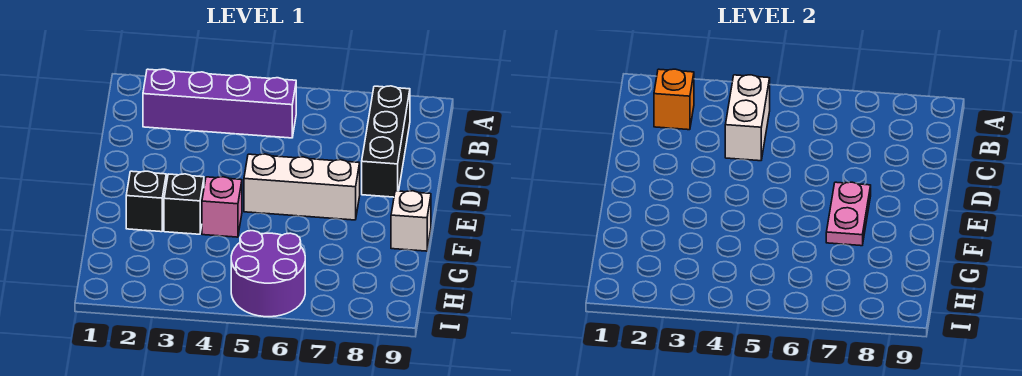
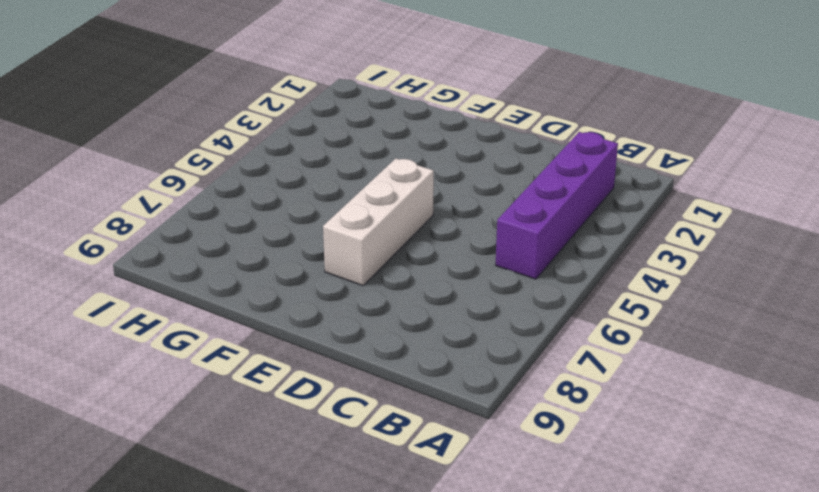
none -> black 1x3 brick [362,86,410,197]
none -> black 1x1 brick [126,171,166,232]

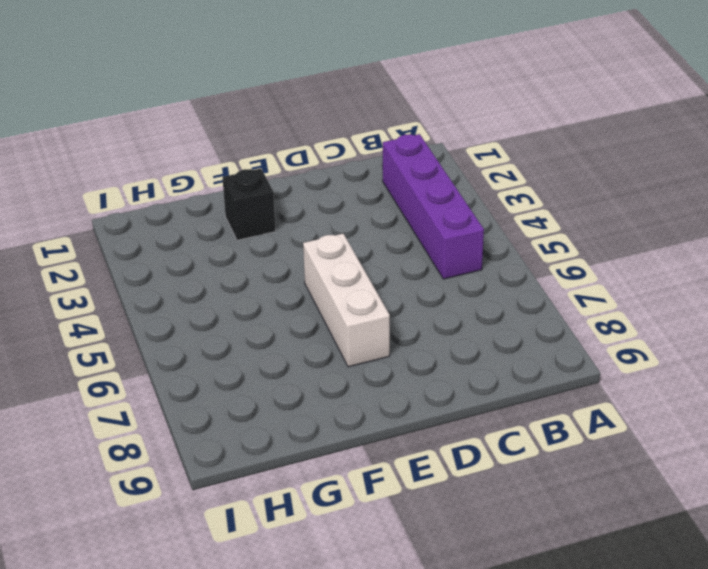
none -> black 1x3 brick [362,86,410,197]
none -> black 1x1 brick [164,174,204,234]

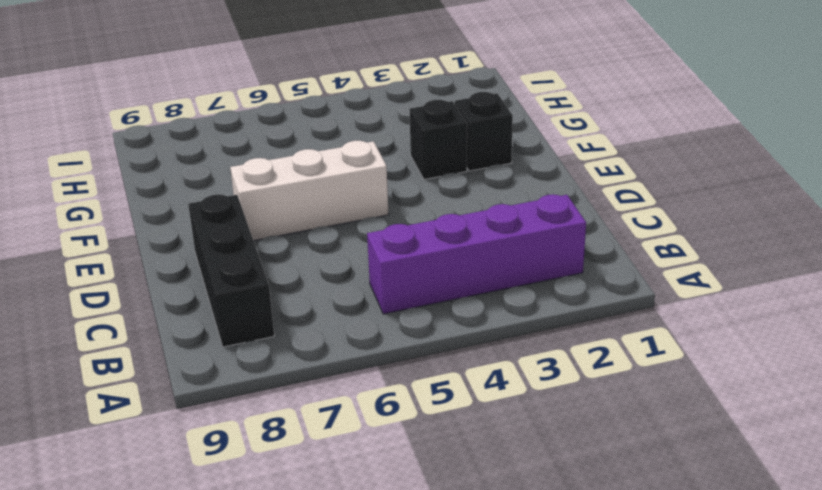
none -> pink 1x1 brick [202,177,242,237]
none -> white 1x1 brick [391,191,431,251]

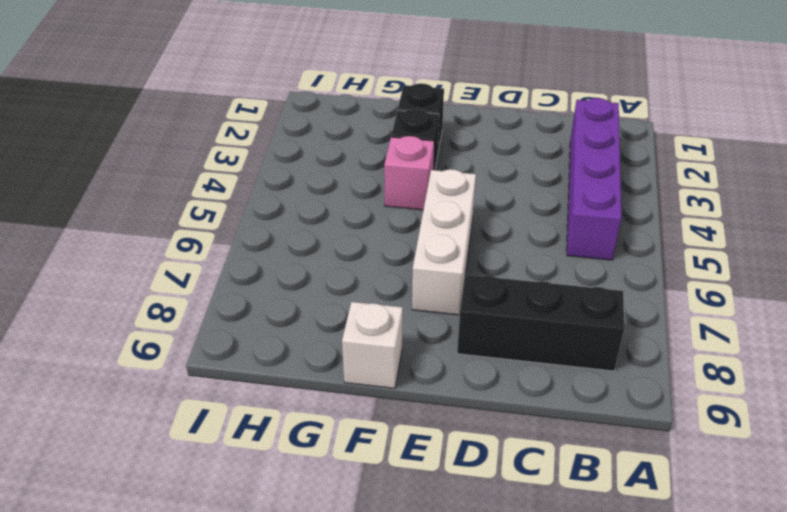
none -> purple 2x2 round brick [231,231,305,317]
none -> orange 1x1 brick [654,69,694,130]

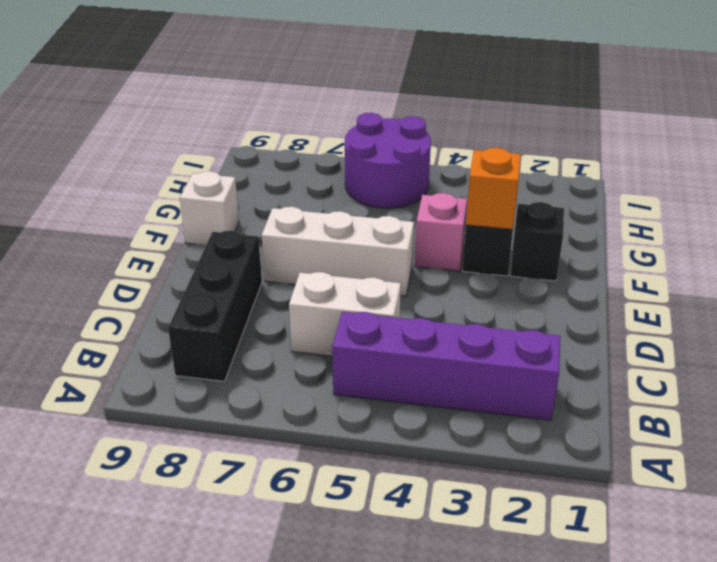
white 1x2 brick [289,272,401,356] -> white 1x2 brick turned to [725,75,770,161]
orange 1x1 brick [466,148,521,230] -> orange 1x1 brick moved to [654,69,694,130]
none -> pink 1x2 plate [826,182,871,246]

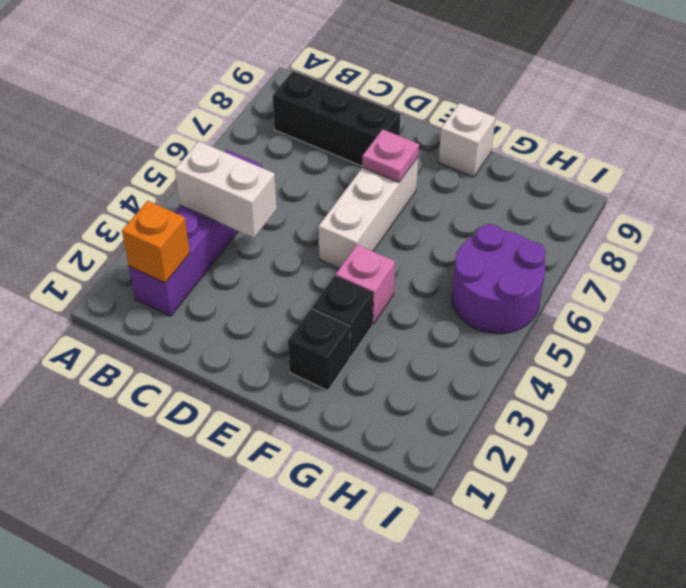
pink 1x1 plate [362,129,419,182] -> pink 1x2 plate [826,182,871,246]

